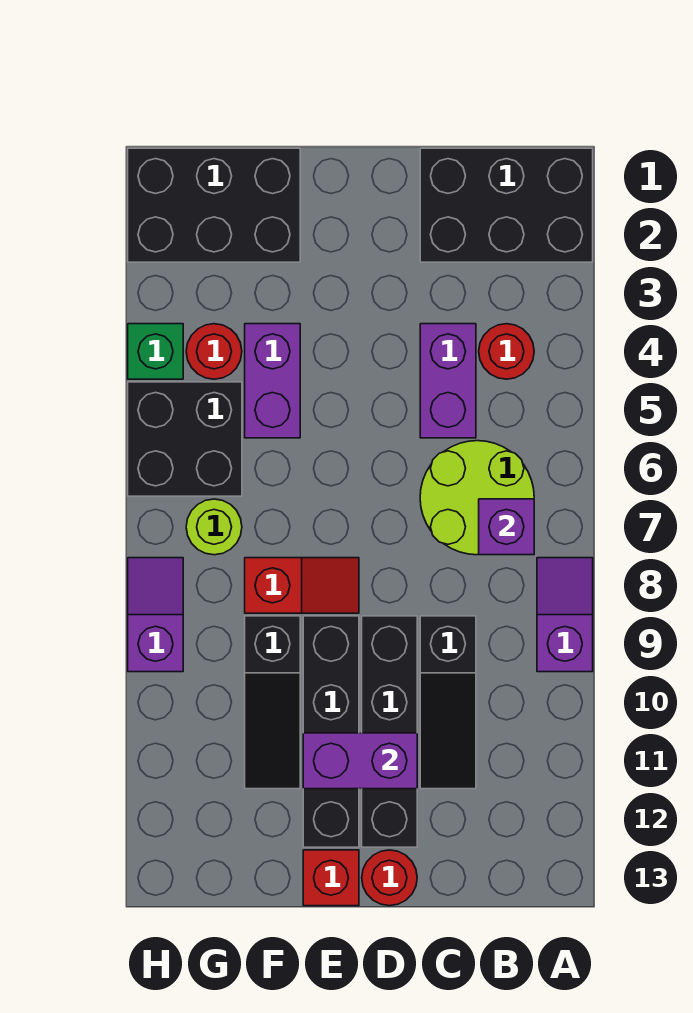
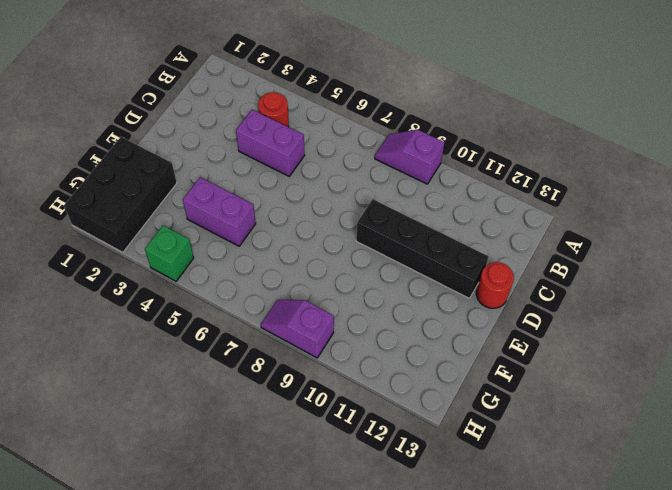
none -> black 2x3 brick [420,148,593,262]
none -> lime 2x2 round brick [420,441,534,555]
none -> black 1x3 slope [420,616,476,789]

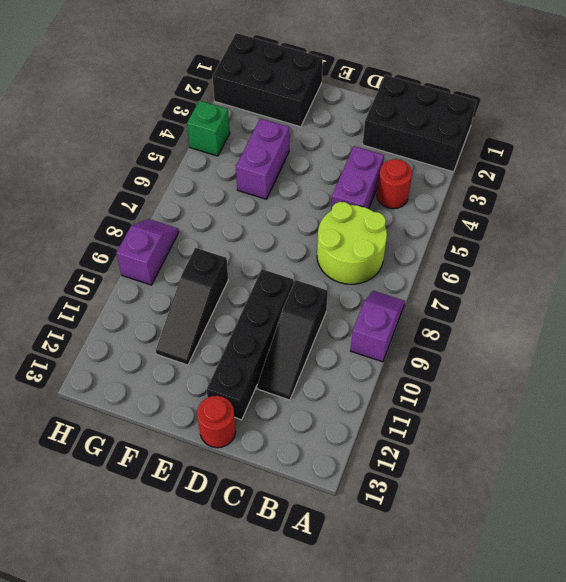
none -> red 1x2 slope [245,558,359,613]
none -> black 1x4 brick [303,616,359,847]
none -> red 1x1 brick [303,850,359,906]

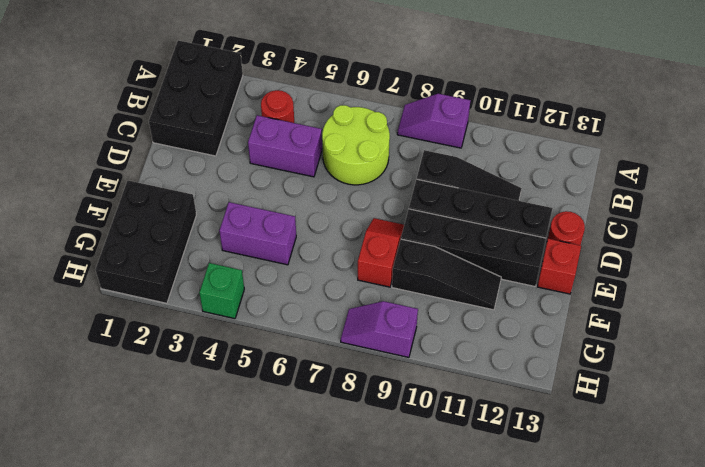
none -> red 1x1 round brick [186,324,242,379]
none -> black 2x2 brick [128,382,242,496]
none -> lime 1x1 round brick [186,499,242,555]

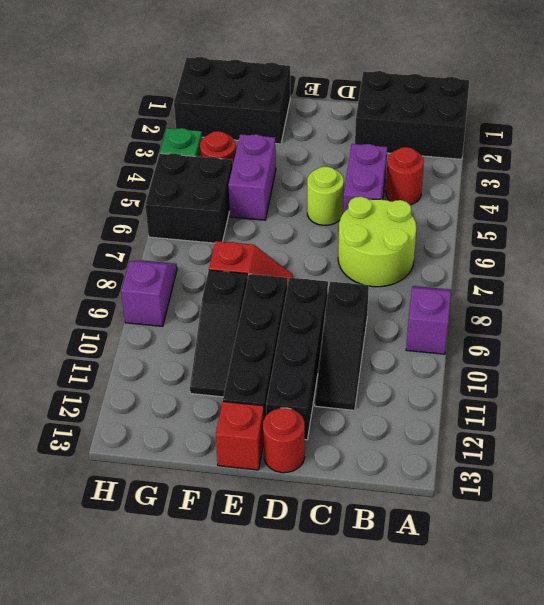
lime 1x1 round brick [307,167,344,225] -> lime 1x1 round brick moved to [186,499,242,555]
none -> purple 1x1 brick [479,499,534,555]
none -> purple 1x2 brick [303,733,417,789]

